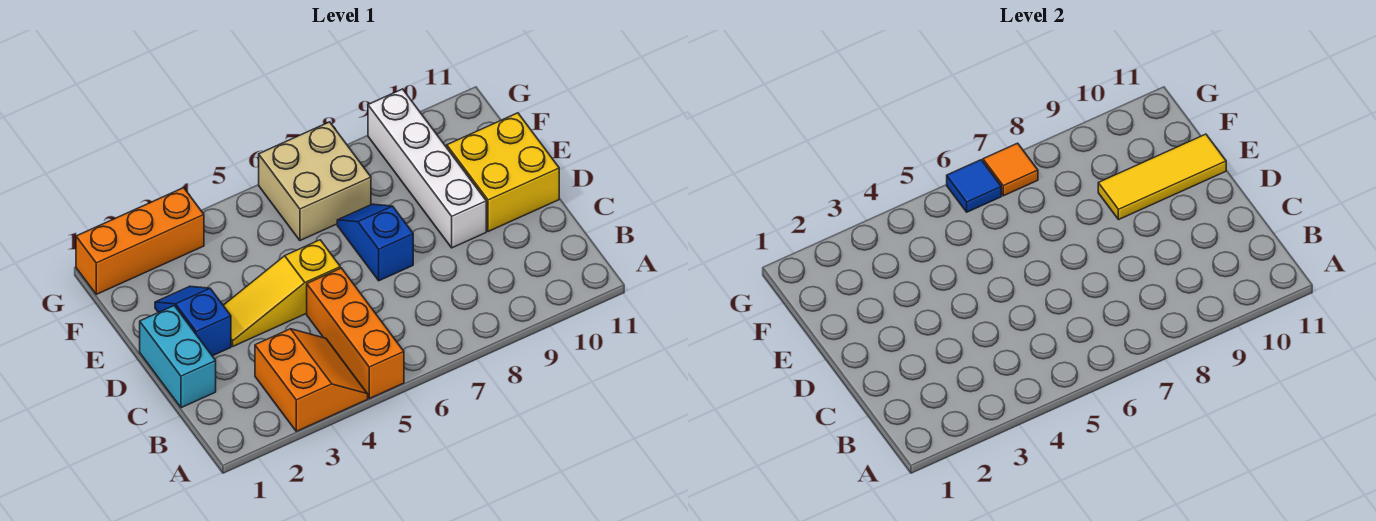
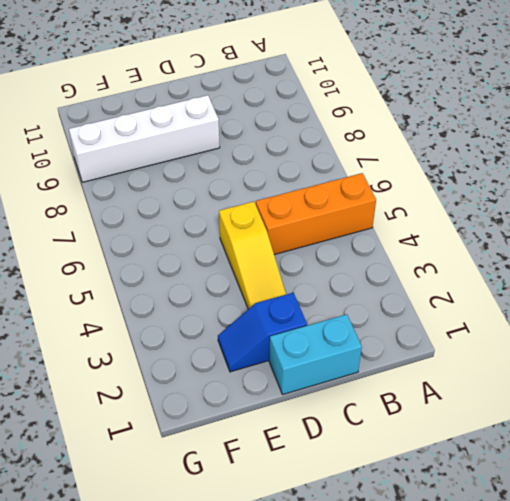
none -> orange 2x2 slope [255,329,368,431]
none -> blue 1x2 slope [337,204,413,281]
none -> yellow 2x2 brick [447,113,559,232]

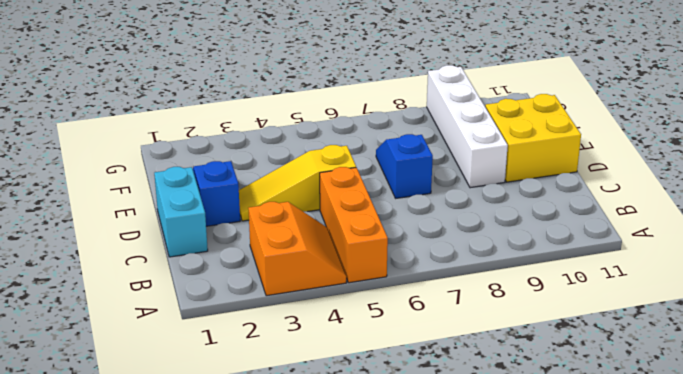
none -> tan 2x2 brick [259,122,371,241]
none -> orange 1x3 brick [76,188,204,294]
none -> yellow 1x3 tile [1098,134,1226,220]

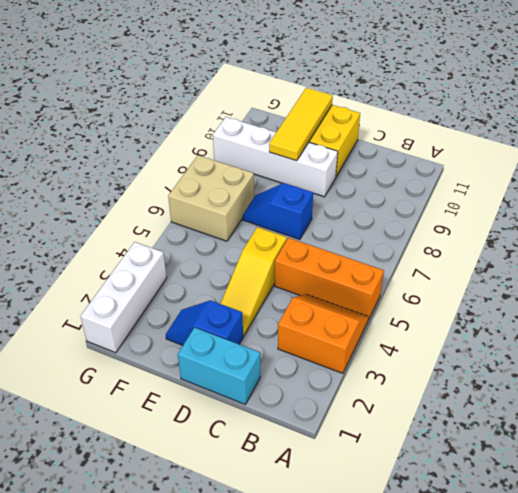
white 1x3 brick [81,242,167,353] -> orange 1x3 brick [76,188,204,294]
none -> blue 1x1 tile [947,160,1001,212]
none -> orange 1x1 tile [983,143,1038,196]

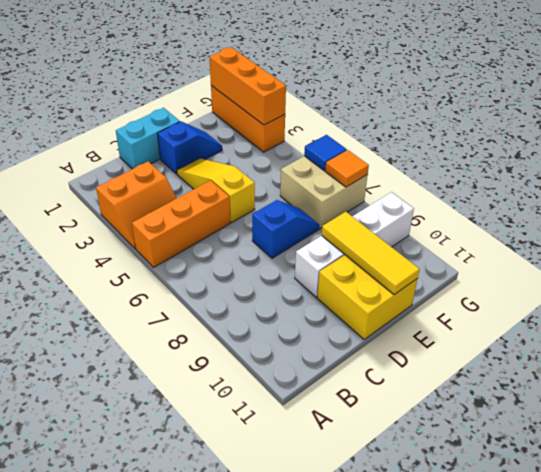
orange 1x3 brick [209,47,286,125] -> none

